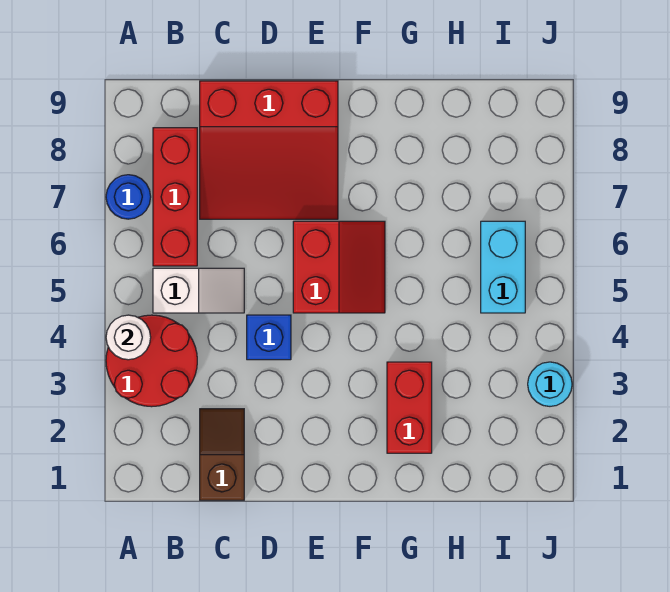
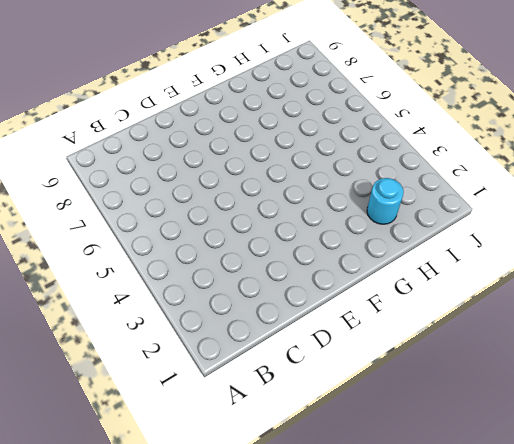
cyan 1x1 round brick [367,178,404,224] -> cyan 1x1 round brick moved to [528,362,572,406]
none -> red 2x2 round brick [106,315,197,407]
none -> blue 1x1 round brick [106,175,151,219]
none -> white 1x2 slope [153,268,244,313]

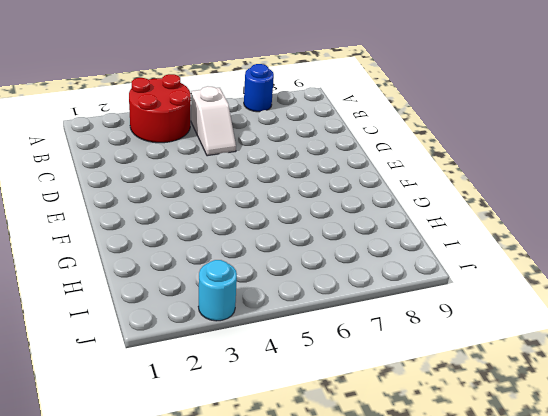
none -> red 1x3 brick [153,128,197,266]
none -> brown 1x2 slope [200,409,244,500]
none -> red 3x3 slope [200,81,338,219]

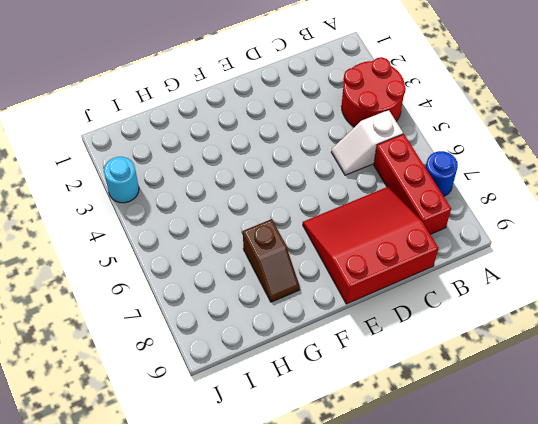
brown 1x2 slope [243,219,300,302] -> brown 1x2 slope moved to [200,409,244,500]
none -> blue 1x1 brick [247,315,291,360]
none -> red 2x2 slope [293,221,385,313]
none -> red 1x2 brick [387,362,432,453]

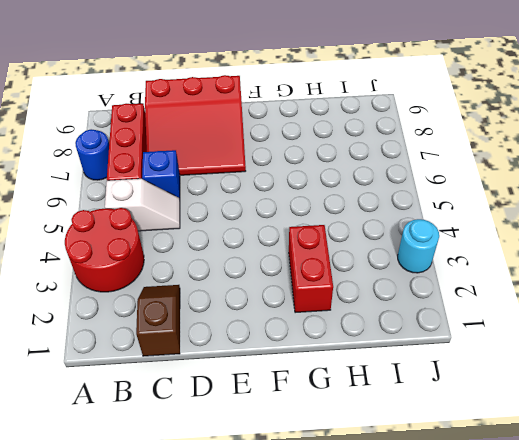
blue 1x1 brick [142,150,180,200] -> blue 1x1 brick moved to [247,315,291,360]
none -> red 2x2 slope [293,221,385,313]
none -> cyan 1x2 brick [481,221,525,313]
none -> white 1x1 round brick [106,315,151,360]

